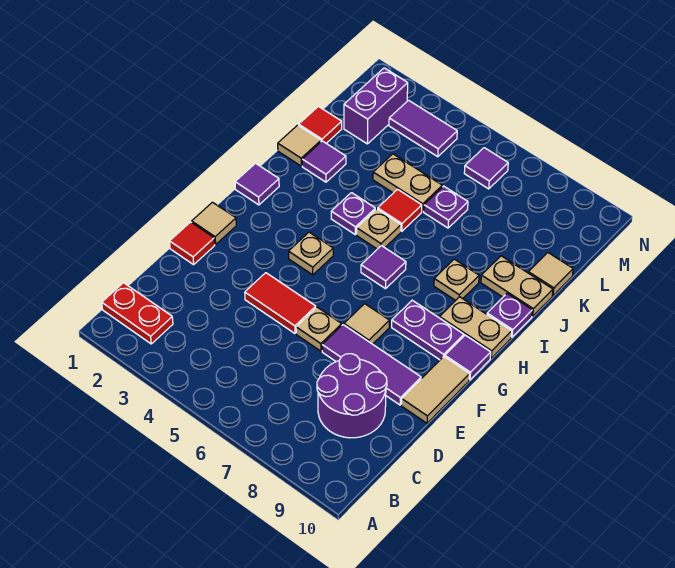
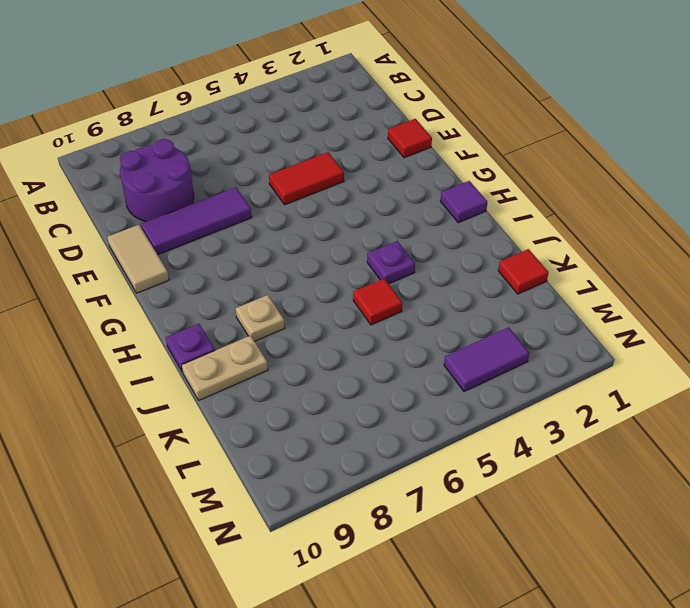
none -> red 1x2 plate [102,283,173,344]
none -> tan 1x1 plate [296,307,342,351]
none -> tan 1x1 tile [192,202,236,244]
none -> tan 1x1 tile [344,304,390,344]

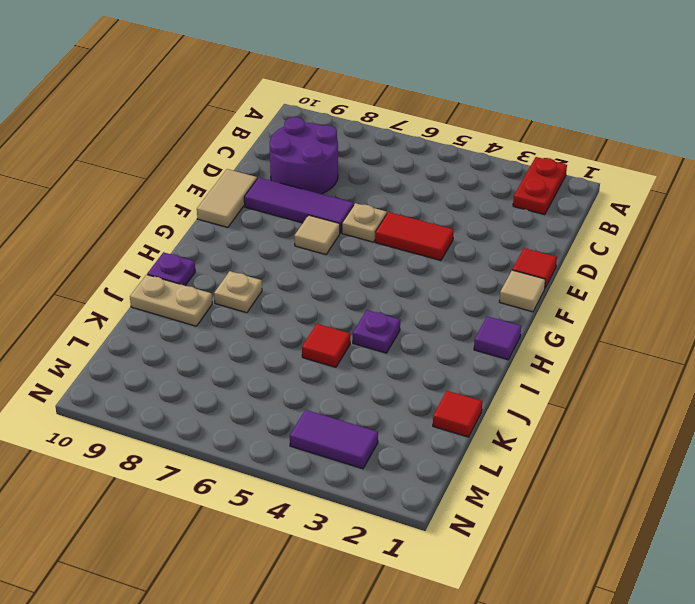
red 1x2 plate [513,157,567,215] -> red 1x2 plate turned to [102,283,173,344]
none -> tan 1x1 plate [289,232,333,275]
none -> purple 1x2 plate [392,300,464,360]
none -> purple 1x1 tile [445,335,491,380]
none -> purple 1x1 tile [361,246,406,289]

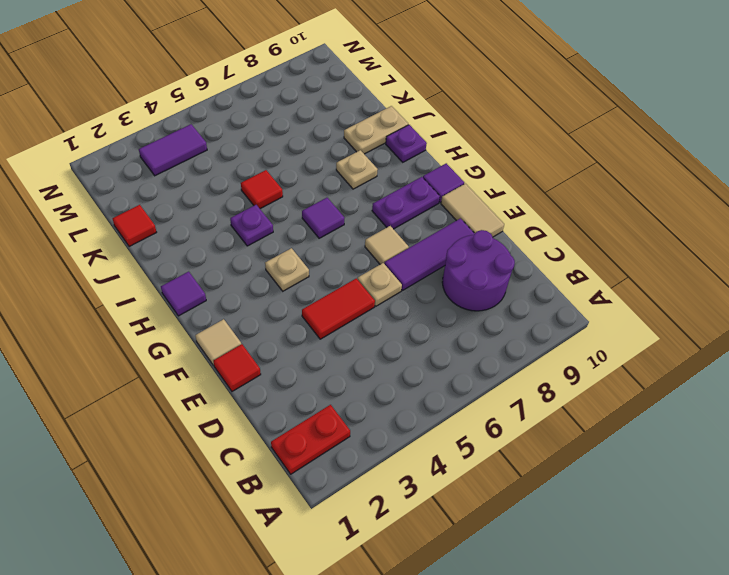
none -> tan 1x2 plate [440,297,512,358]
none -> tan 1x1 plate [357,209,401,249]
none -> tan 1x1 tile [278,125,321,166]
none -> purple 1x1 tile [302,141,346,182]

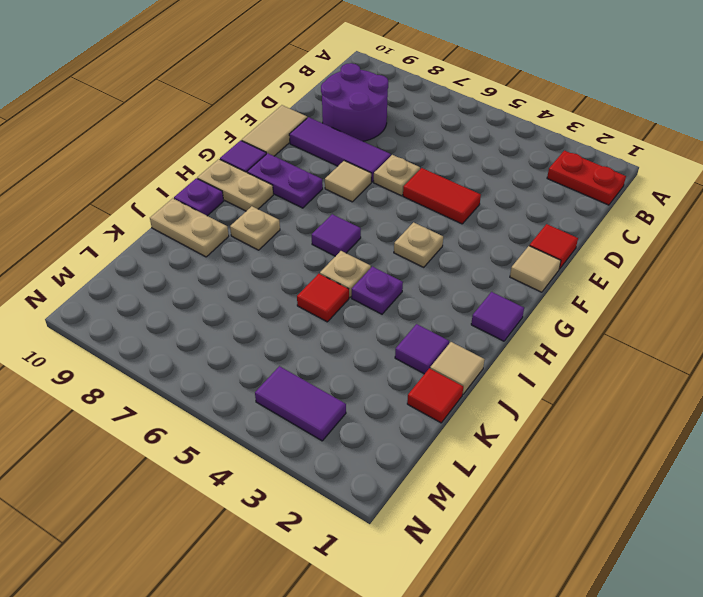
none -> tan 1x2 plate [373,154,442,212]
none -> purple 1x1 plate [424,186,468,228]
none -> tan 1x1 tile [528,253,573,296]
none -> purple 1x2 brick [344,68,408,144]

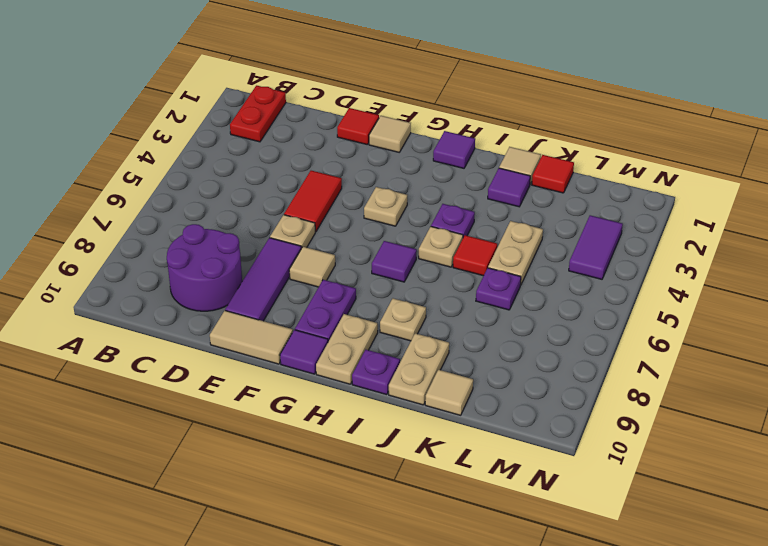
none -> purple 1x2 brick [344,68,408,144]
none -> purple 1x1 tile [464,148,508,189]

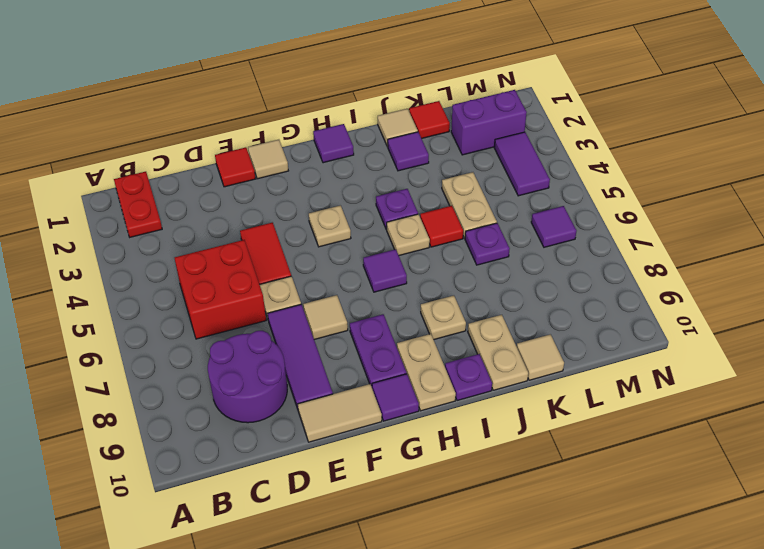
red 2x2 brick [175,240,266,339] -> none

